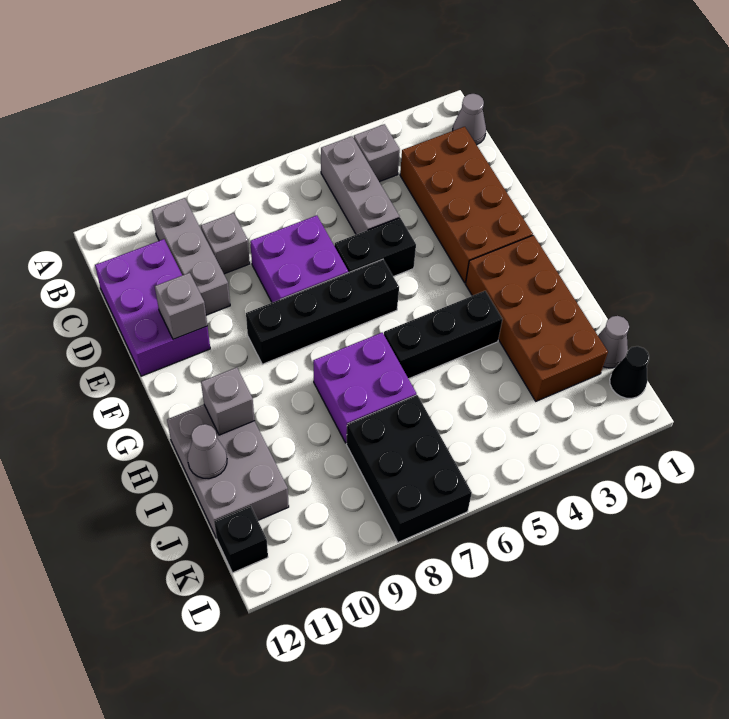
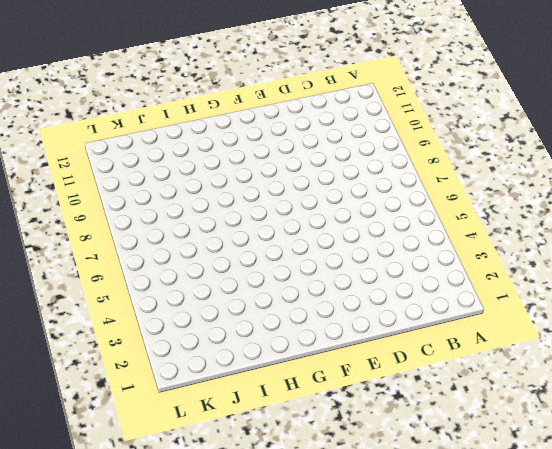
none -> grey 1x1 cone [453,94,486,145]
none -> grey 1x1 brick [354,124,400,182]
none -> grey 1x3 brick [321,136,399,234]

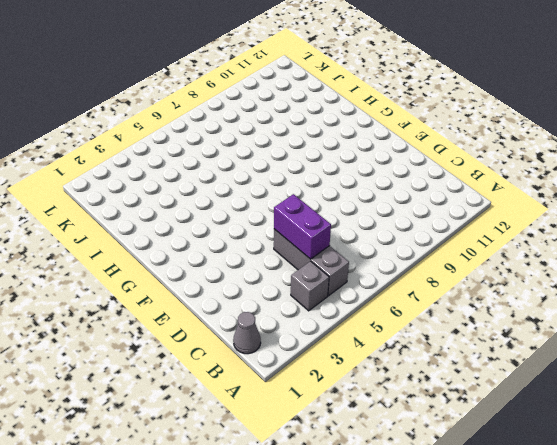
purple 1x2 brick [274,194,331,259] -> none
none -> grey 1x3 brick [152,198,230,315]
none -> brown 2x4 brick [400,127,533,283]
none -> grey 1x1 brick [201,213,250,274]

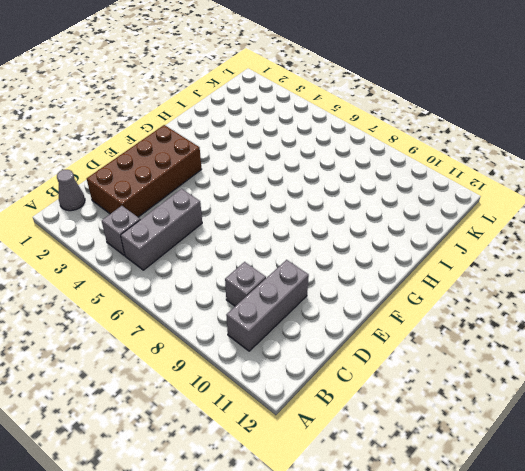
none -> purple 2x3 brick [95,239,210,376]
none -> purple 2x2 brick [250,215,348,302]
none -> black 1x2 brick [334,218,416,277]

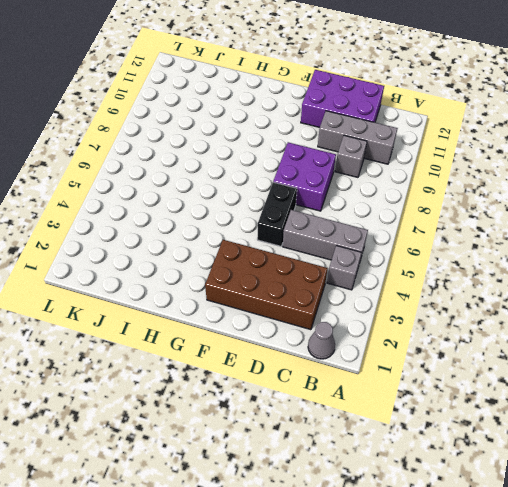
none -> black 1x4 brick [246,259,399,364]
none -> brown 2x4 brick [466,235,608,401]
none -> black 1x3 brick [384,291,503,379]

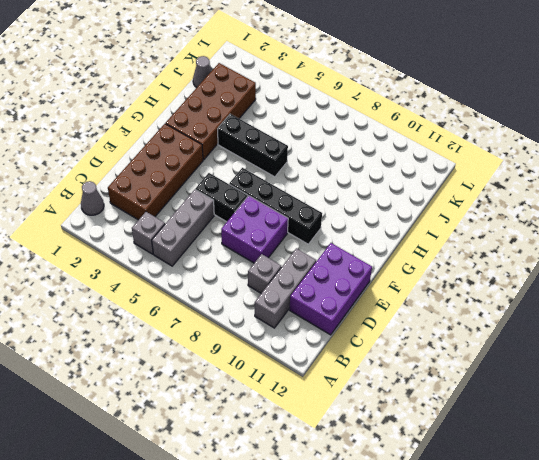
none -> purple 2x2 brick [313,333,416,443]
none -> grey 2x3 brick [167,405,289,538]
none -> black 2x3 brick [346,395,472,542]

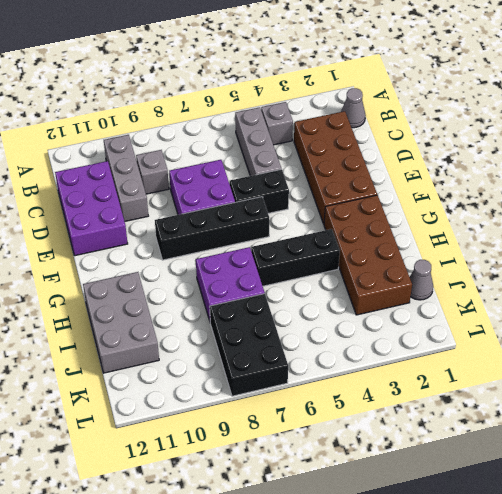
none -> black 1x1 cone [610,346,649,398]
none -> black 1x1 brick [214,506,268,573]
none -> grey 1x1 brick [155,273,207,339]

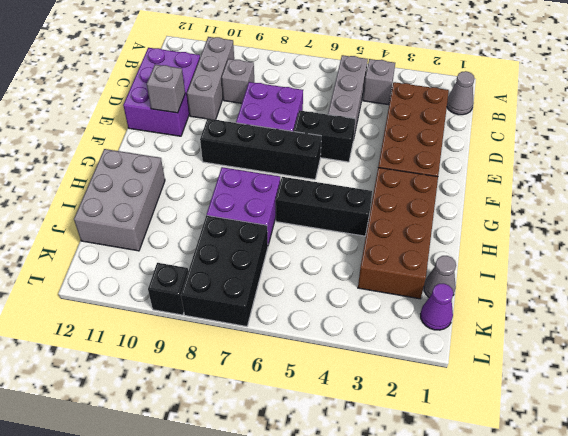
purple 1x1 cone [421,283,453,330] -> black 1x1 cone [610,346,649,398]
black 1x1 brick [148,263,188,315] -> black 1x1 brick moved to [214,506,268,573]
none -> grey 1x1 brick [201,367,255,435]
none -> grey 1x1 cone [188,424,227,479]

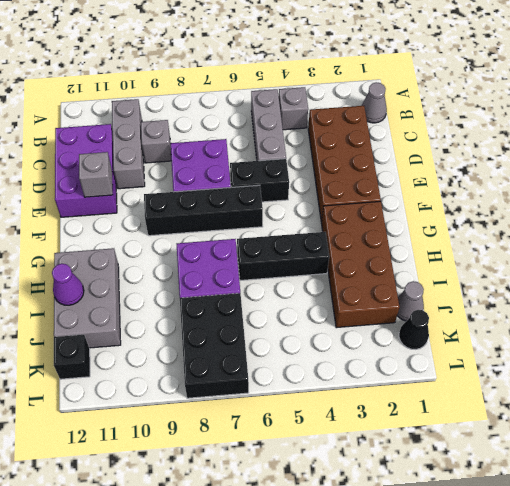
purple 1x1 cone [52,264,84,305] -> grey 1x1 cone [188,424,227,479]
none -> grey 1x1 brick [201,367,255,435]

